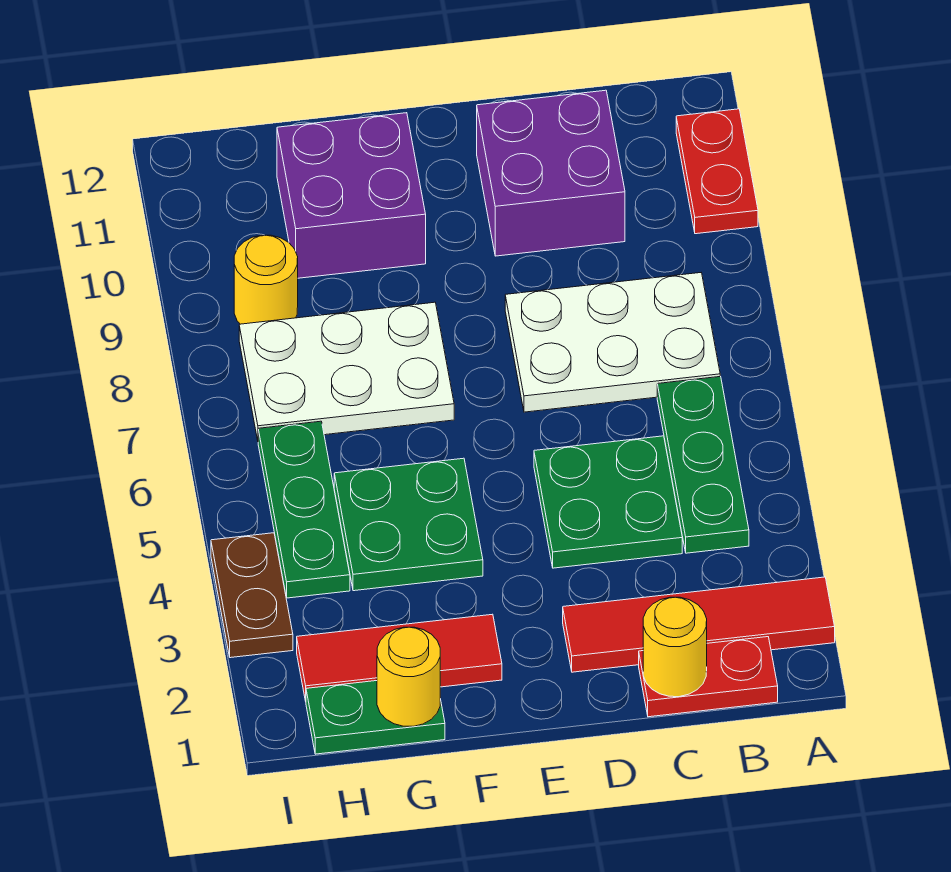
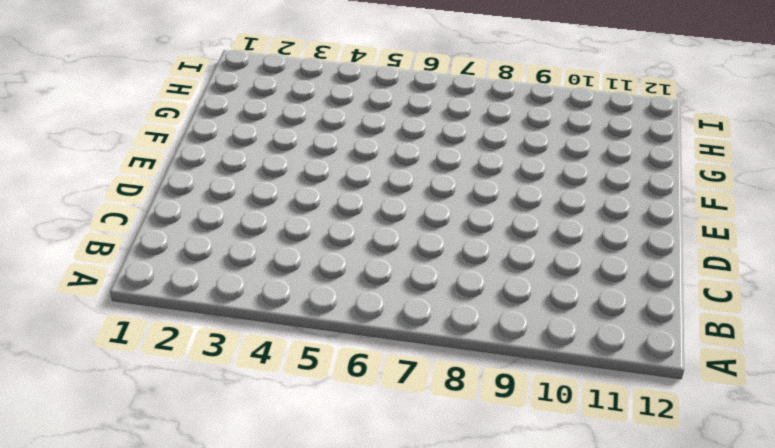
none -> red 1x4 tile [563,577,835,672]
none -> red 1x2 plate [676,109,758,234]
none -> red 1x2 plate [639,637,778,717]

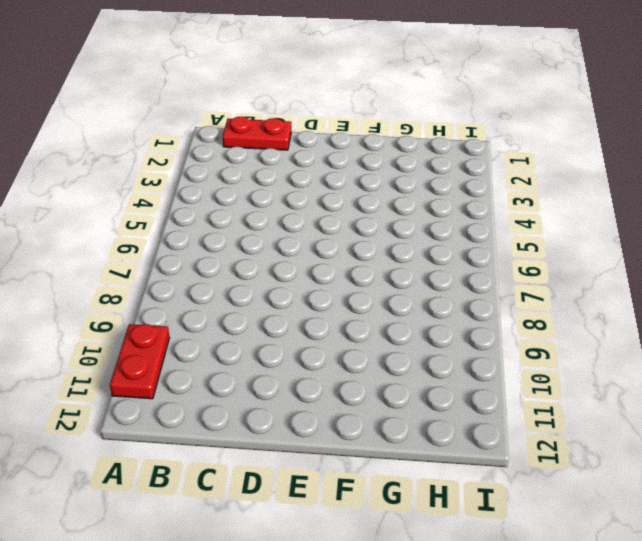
none -> red 1x4 tile [563,577,835,672]
none -> green 1x3 plate [657,377,749,553]
none -> white 2x3 plate [505,273,720,412]

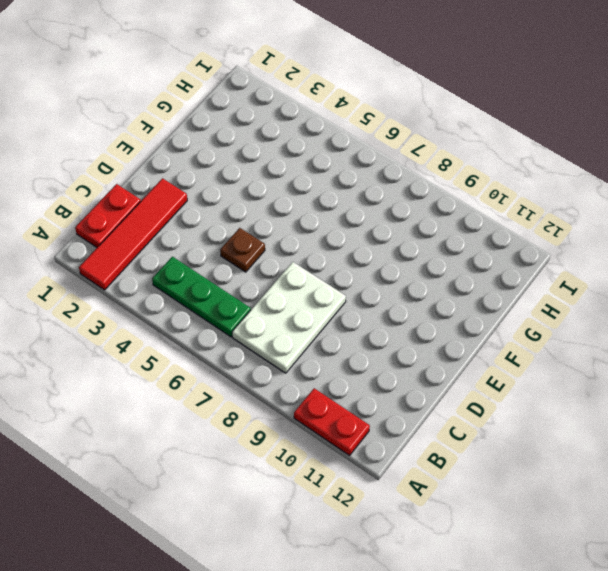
brown 1x1 plate [220,228,265,272] -> green 2x2 plate [534,436,682,568]
none -> purple 2x2 brick [477,90,625,256]
none -> red 1x3 tile [297,614,502,701]
none -> green 2x2 plate [334,458,483,591]

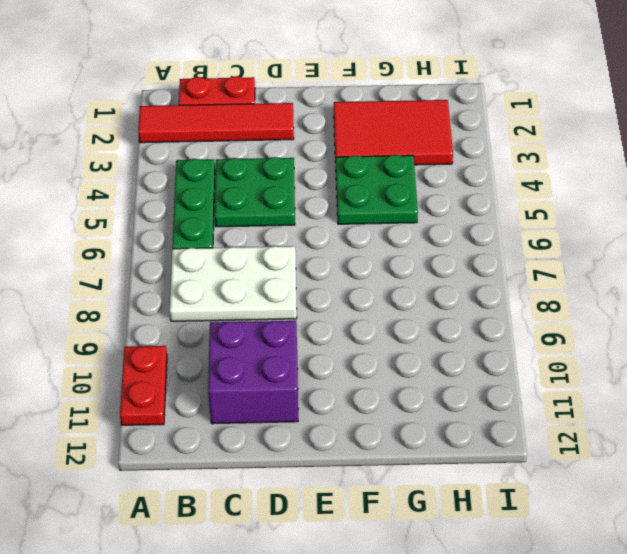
red 2x3 tile [334,100,453,165] -> red 1x3 tile [297,614,502,701]
none -> white 2x3 plate [239,302,454,440]
none -> purple 2x2 brick [277,113,426,278]
none -> green 1x2 plate [306,681,445,754]

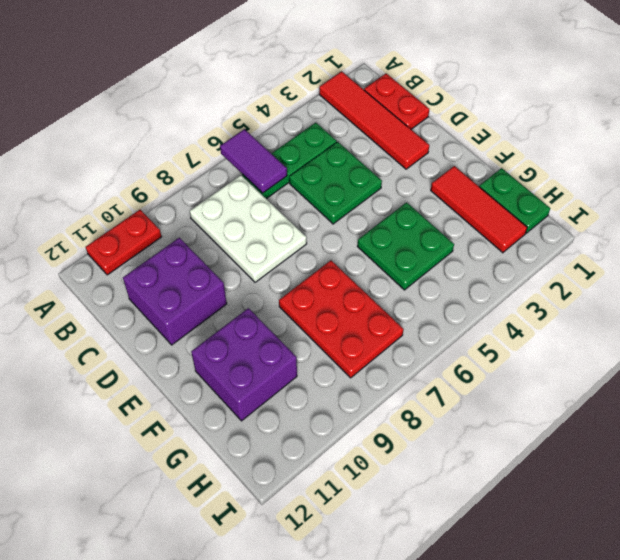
purple 1x2 tile [220,129,287,193] -> none
red 2x3 plate [279,260,404,378] -> white 2x3 plate [239,302,454,440]
none -> green 1x3 plate [258,421,350,598]
none -> yellow 1x1 round brick [234,235,298,324]
none -> brown 1x2 plate [211,533,293,658]

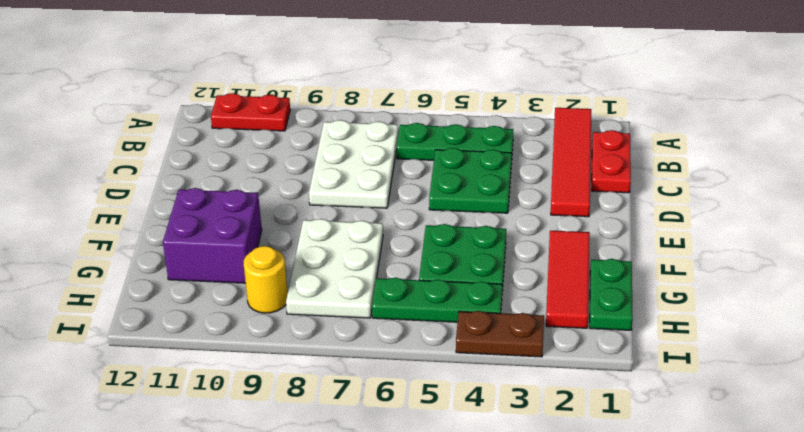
none -> purple 2x2 brick [477,90,625,256]
none -> yellow 1x1 round brick [643,597,707,697]
none -> yellow 1x1 round brick [377,627,440,726]

